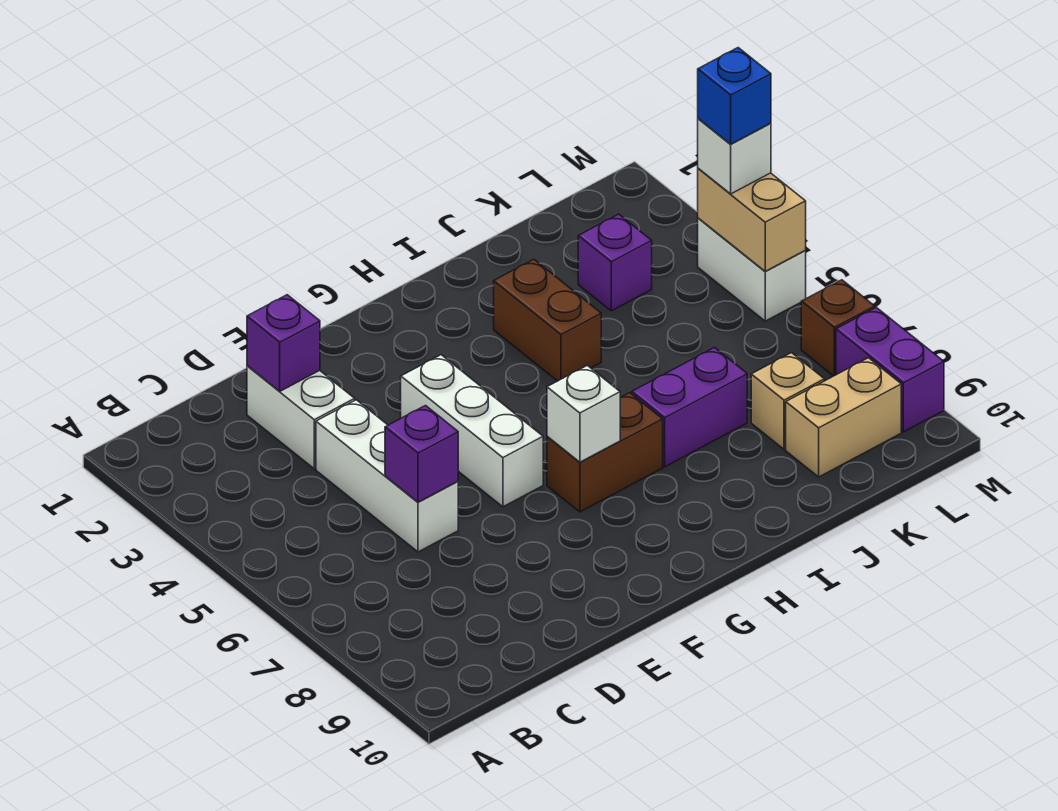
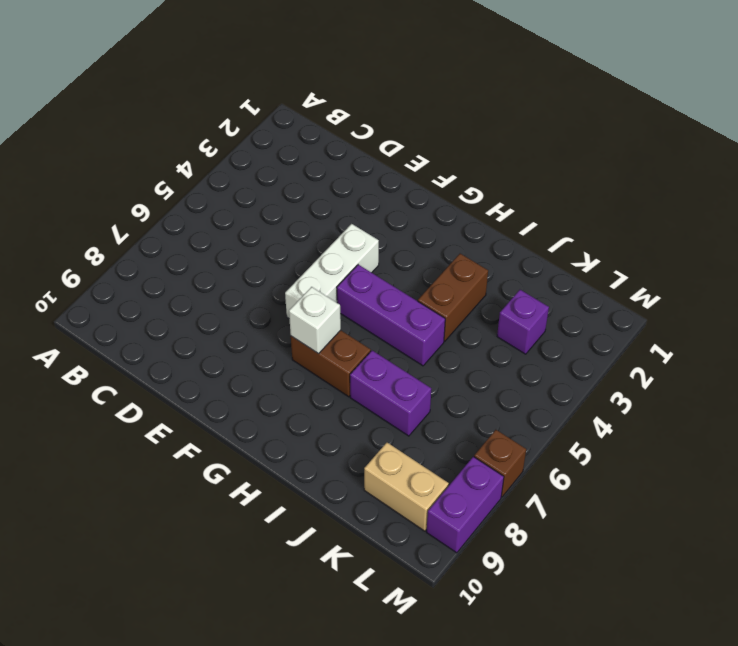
purple 1x3 brick [337,265,445,366] -> none
none -> white 1x2 brick [247,366,355,469]
none -> white 1x3 brick [316,400,458,552]
none -> tan 1x1 brick [751,353,824,449]

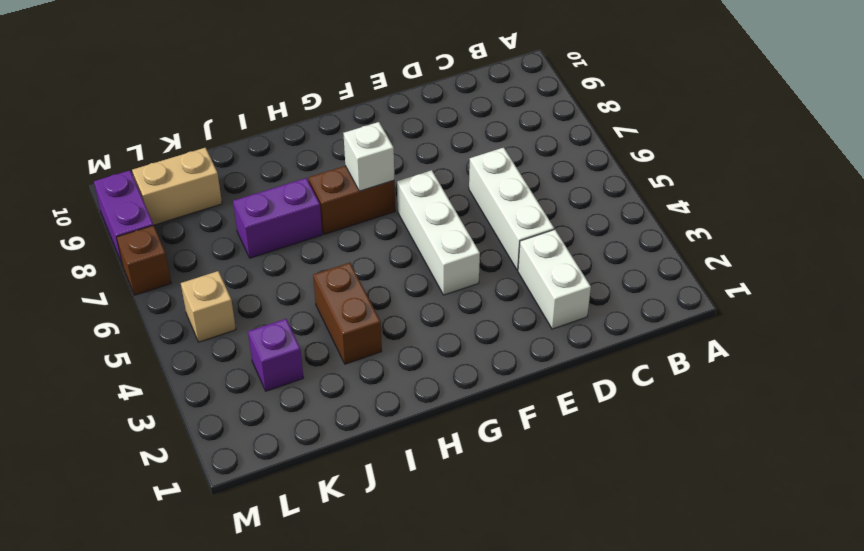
tan 1x1 brick [181,271,236,342] -> tan 1x1 brick moved to [751,353,824,449]
none -> white 1x2 brick [698,218,806,321]
none -> purple 1x1 brick [247,295,320,391]
none -> purple 1x1 brick [385,406,458,502]

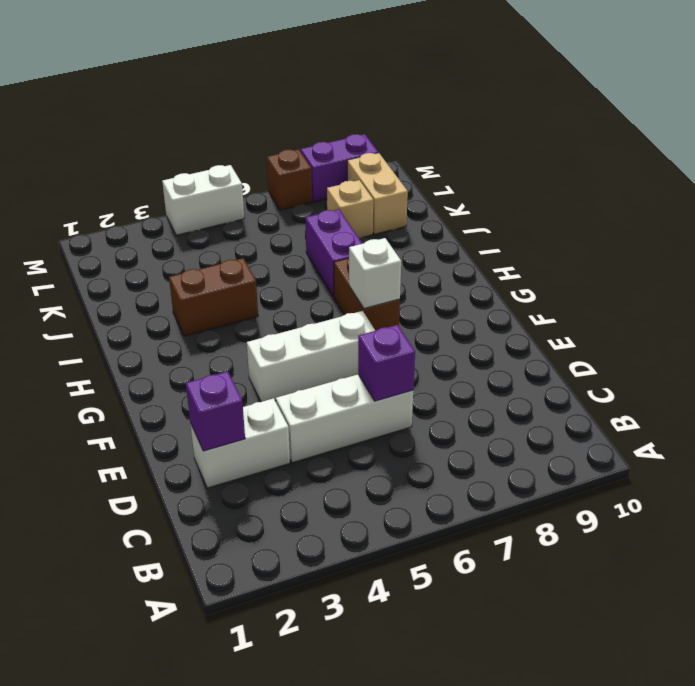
none -> purple 1x1 brick [578,214,652,311]
none -> tan 1x2 brick [698,168,806,271]
none -> white 1x1 brick [698,119,771,194]

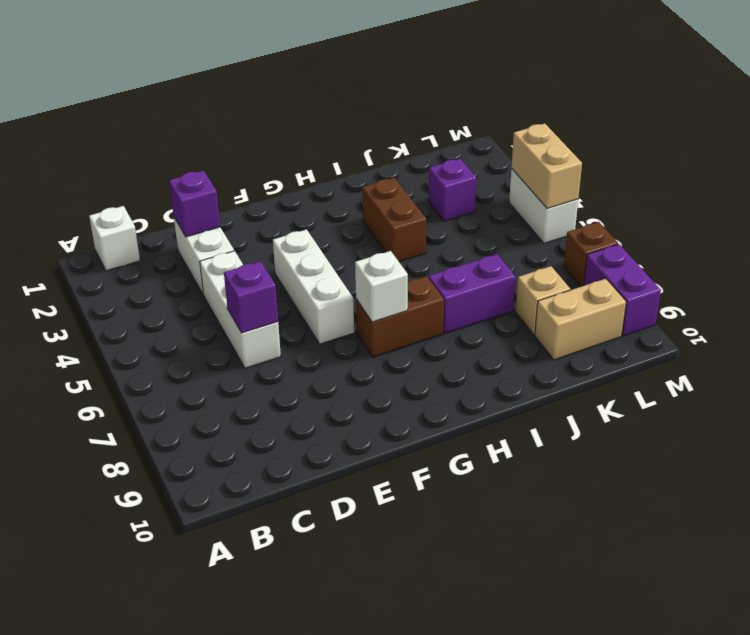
white 1x1 brick [89,206,140,271] -> white 1x1 brick moved to [698,119,771,194]
none -> blue 1x1 brick [698,48,771,144]

